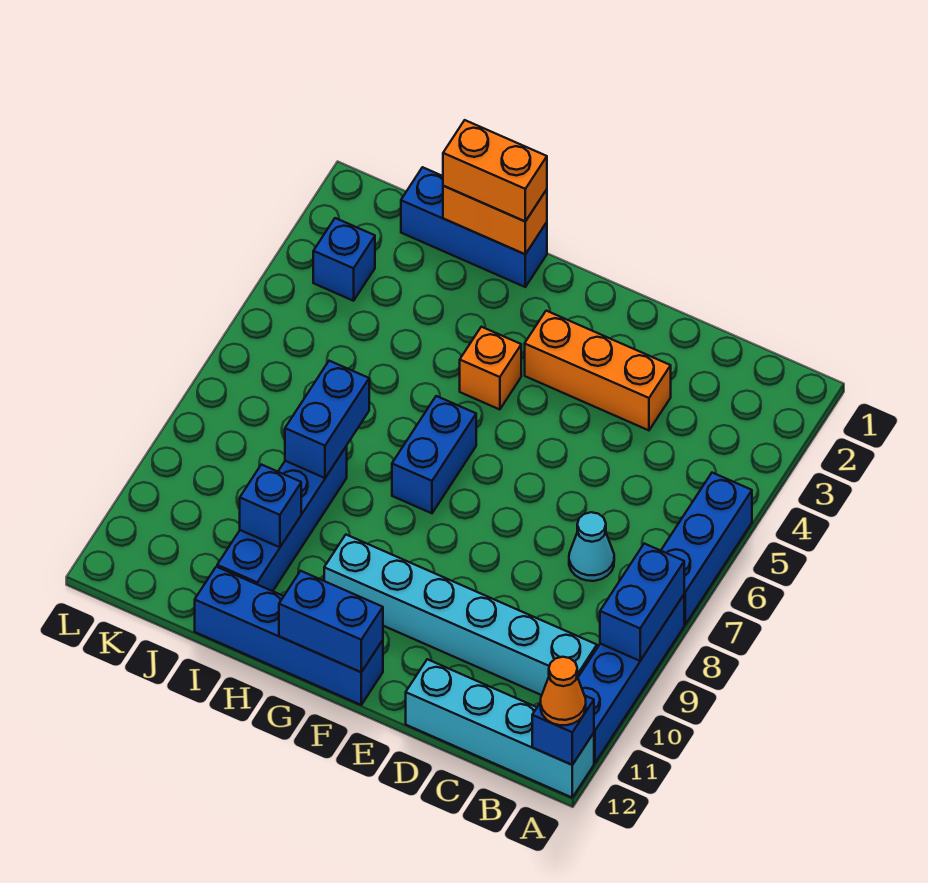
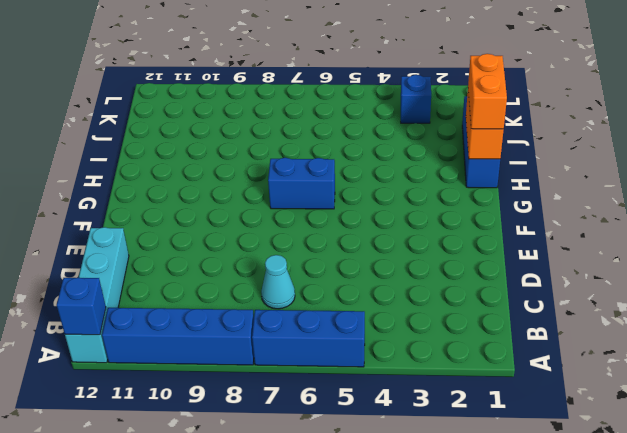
none -> cyan 1x6 brick [324,535,597,695]
none -> orange 1x3 brick [525,311,671,430]
none -> blue 1x4 brick [195,567,383,705]

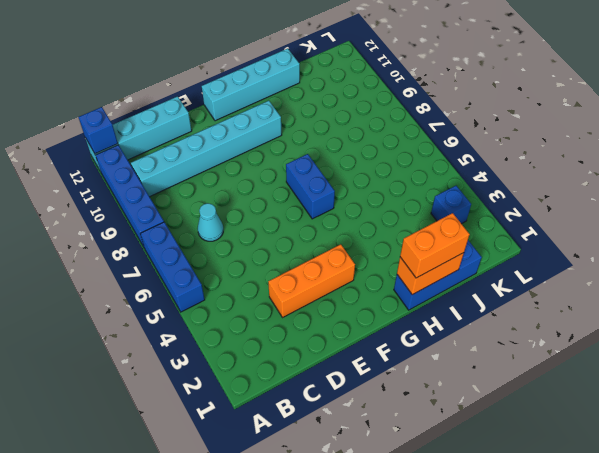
cyan 1x4 brick [202,48,300,121] -> blue 1x4 brick [195,567,383,705]
none -> orange 1x1 brick [460,327,521,410]
none -> blue 1x4 brick [217,446,347,591]
none -> blue 1x2 brick [600,544,684,661]

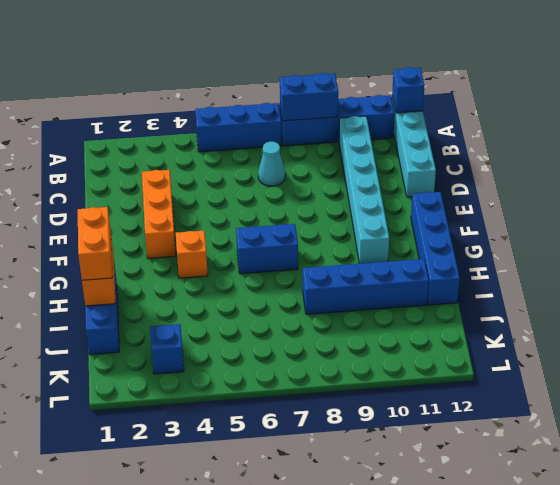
none -> blue 1x2 brick [279,571,383,672]
none -> blue 1x2 brick [285,361,369,478]
none -> blue 1x1 brick [240,465,301,547]

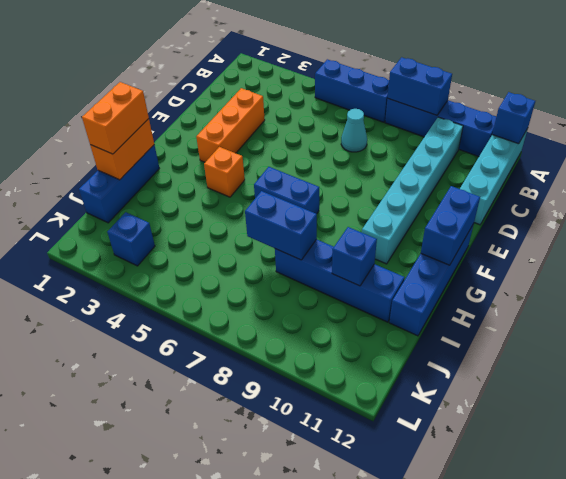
none -> orange 1x1 cone [541,657,586,725]

